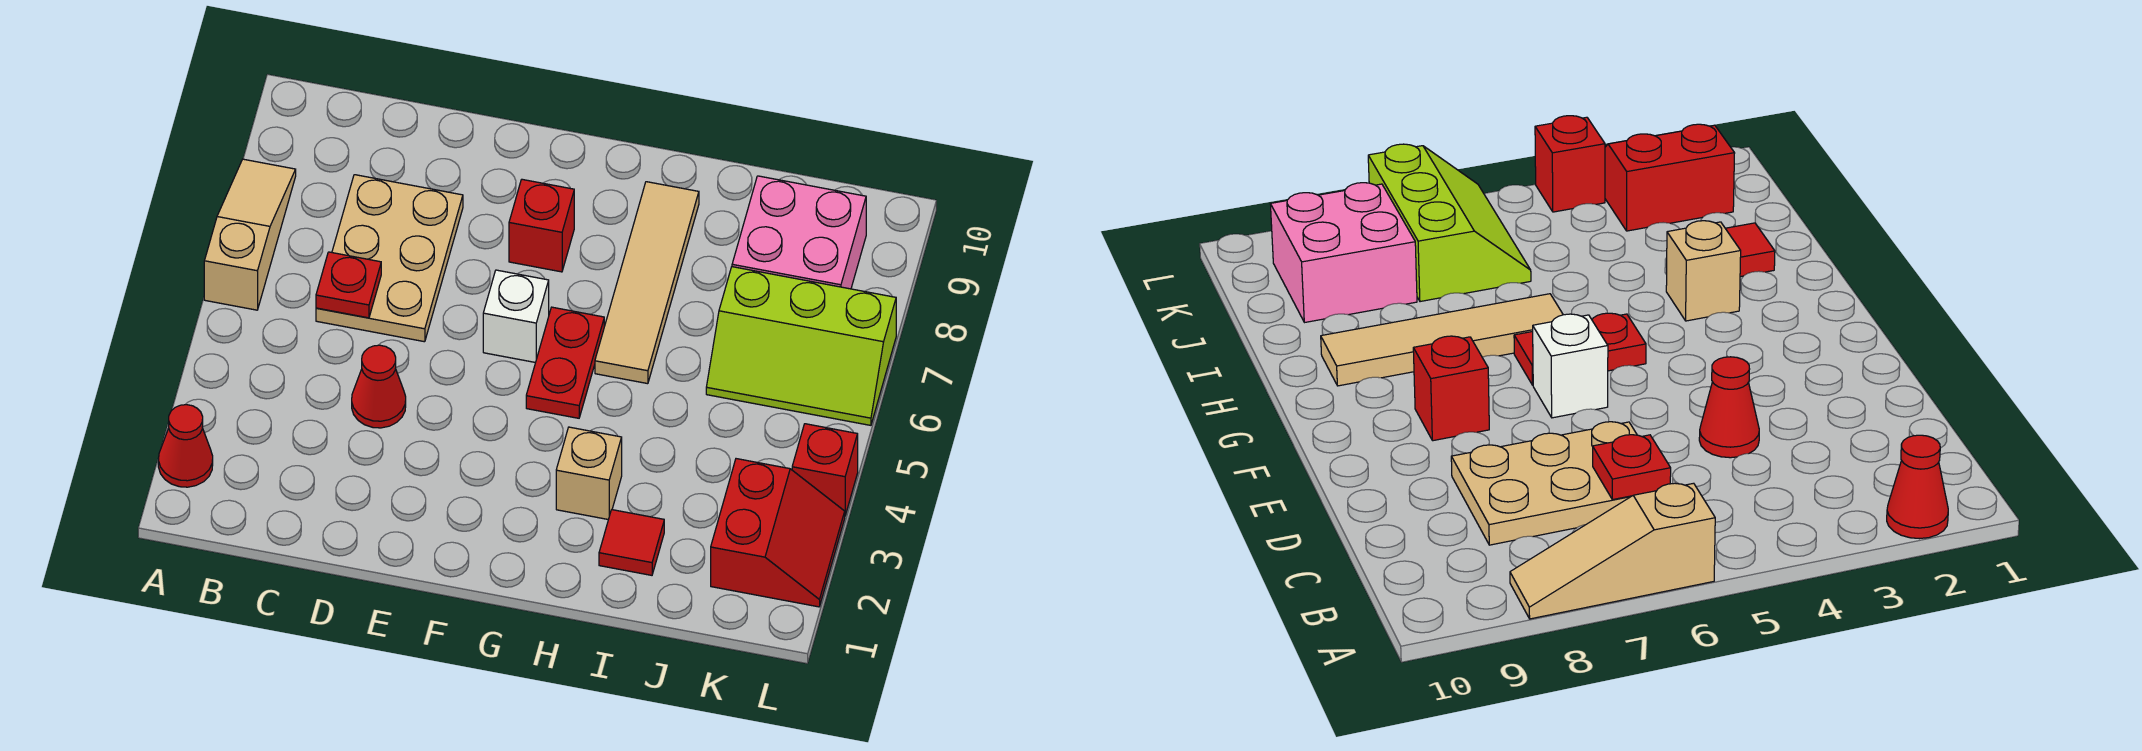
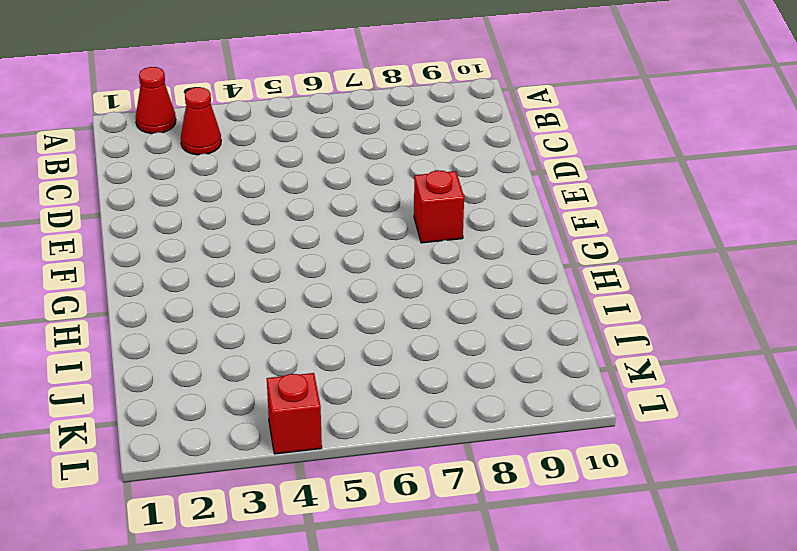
red 1x1 cone [181,87,221,155] -> red 1x1 cone moved to [352,345,406,428]
none -> tan 1x3 slope [204,159,296,310]
none -> tan 2x3 plate [316,175,463,342]
none -> white 1x1 brick [483,270,549,363]

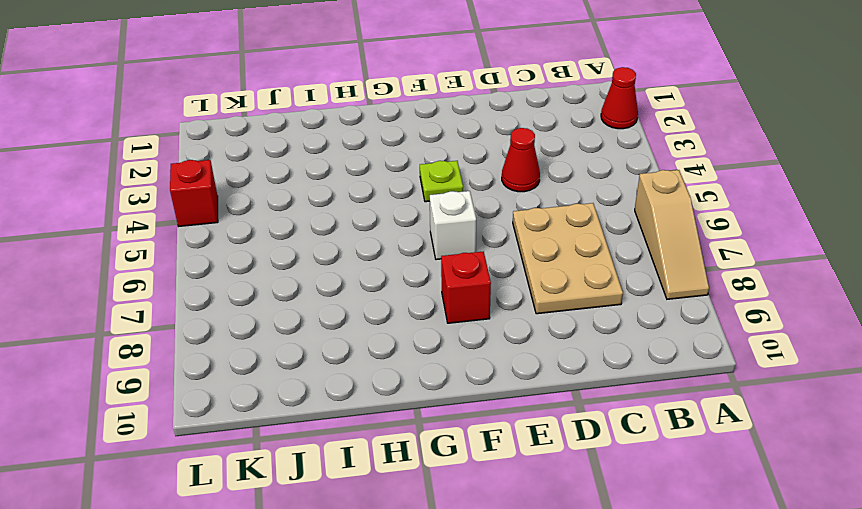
lime 1x1 plate [420,161,463,202] -> none
none -> red 1x2 plate [526,307,604,418]
none -> tan 1x1 brick [556,427,622,520]
none -> tan 1x4 tile [595,182,699,384]

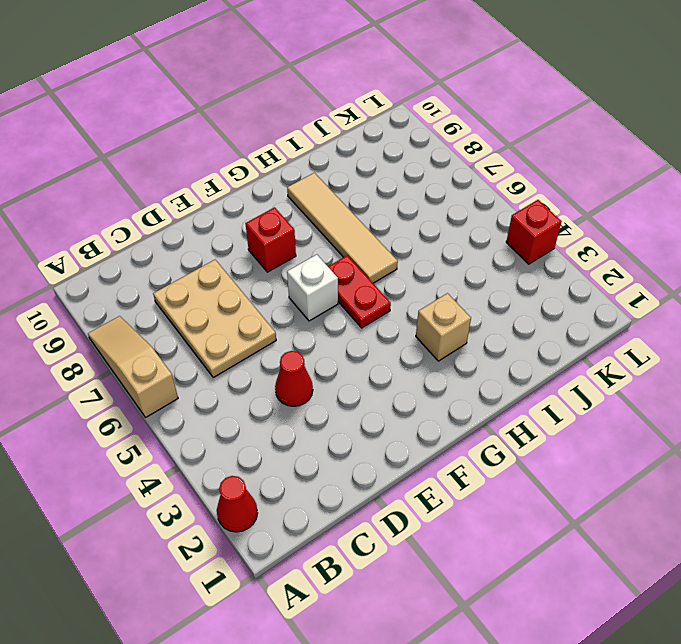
none -> red 1x1 tile [599,510,664,575]
none -> lime 2x3 slope [706,267,896,425]
none -> pink 2x2 brick [732,176,866,289]

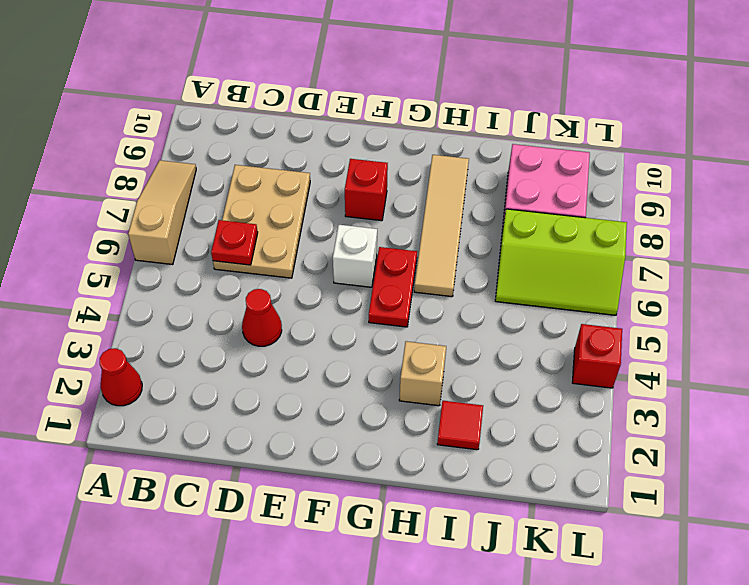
none -> red 2x2 slope [711,459,845,607]

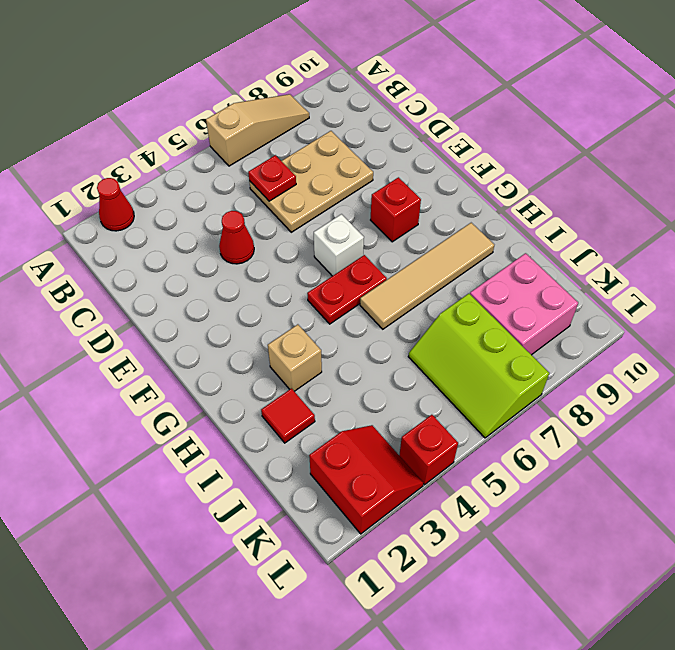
red 2x2 slope [309,425,423,534] -> red 2x2 slope turned to [711,459,845,607]

